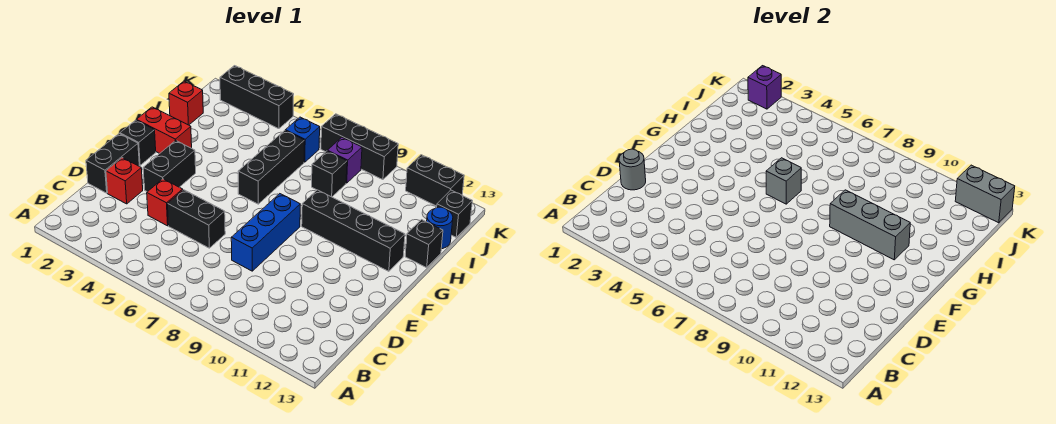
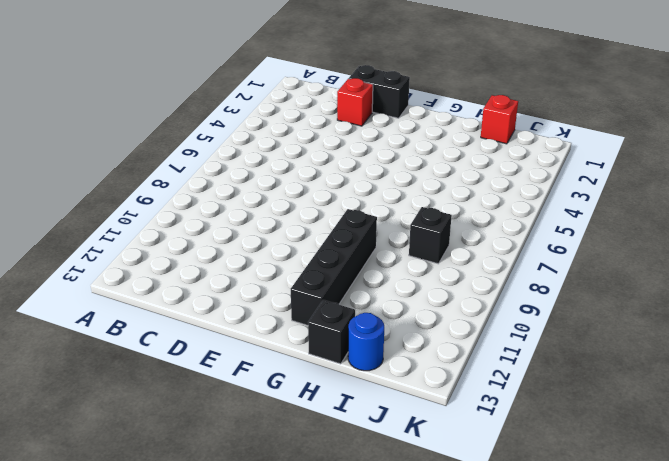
none -> red 1x1 brick [147,179,183,226]
none -> black 1x2 brick [168,190,225,248]
none -> blue 1x3 brick [231,194,300,271]

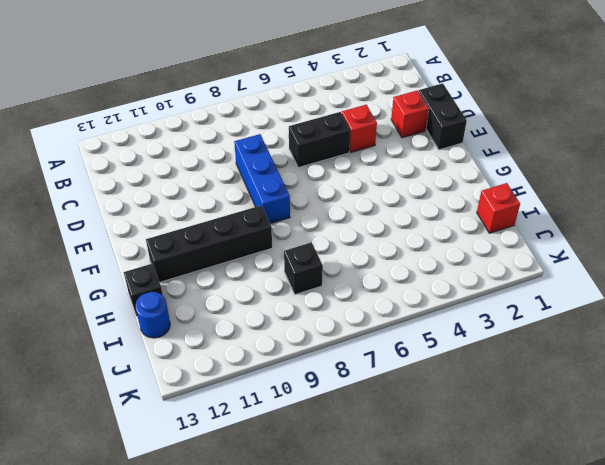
none -> black 1x2 brick [143,140,196,192]
none -> black 1x1 brick [120,120,156,165]
none -> red 1x2 brick [137,107,192,154]

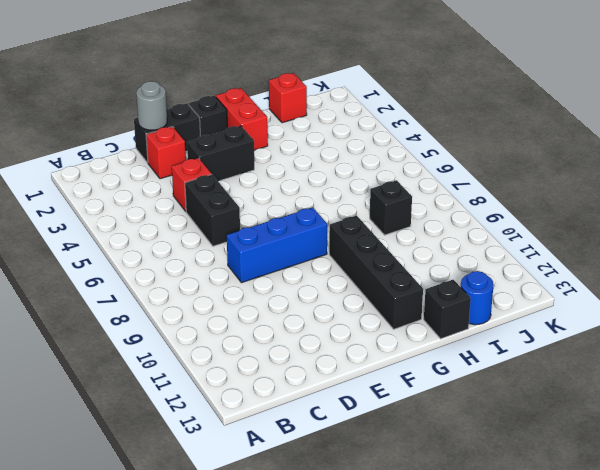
none -> black 1x3 brick [238,131,305,204]
none -> blue 1x1 brick [285,117,320,162]
none -> purple 1x1 brick [327,137,362,183]

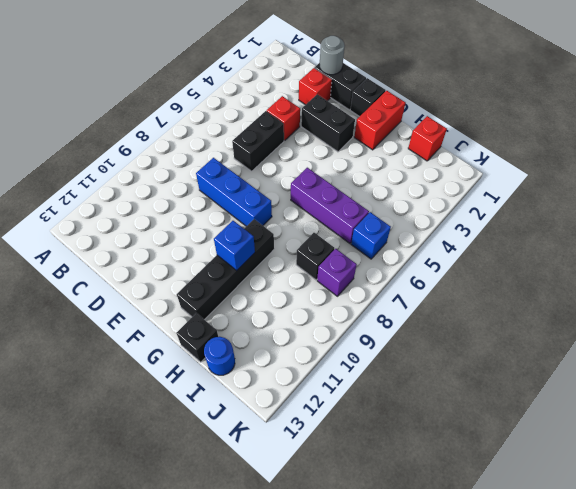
purple 1x3 brick [291,168,369,243] -> black 1x3 brick [238,131,305,204]
blue 1x1 brick [214,221,255,271] -> grey 1x3 brick [830,190,910,260]
none -> black 1x1 brick [437,190,472,237]
none -> black 1x3 brick [220,66,294,129]
none -> black 1x3 brick [321,114,398,180]

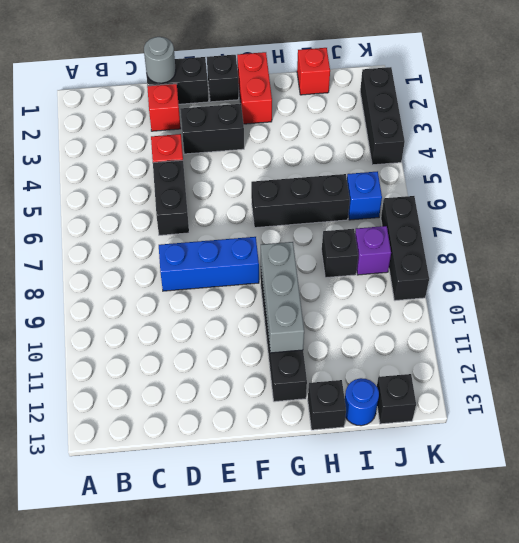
none -> black 1x2 brick [406,155,464,206]
none -> grey 1x1 brick [766,158,801,204]
none -> purple 1x1 brick [748,66,781,109]

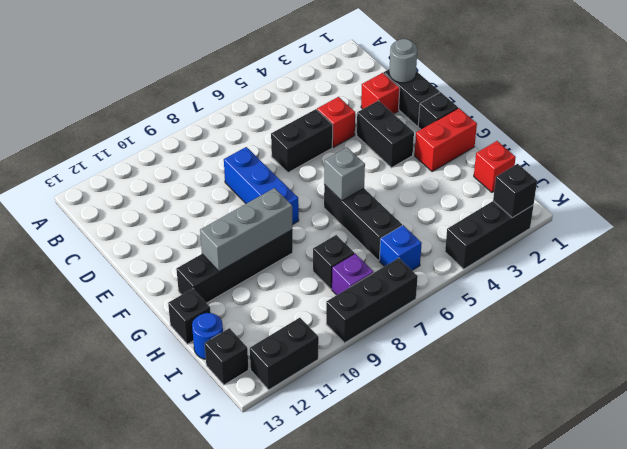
black 1x1 brick [493,164,537,218] -> purple 1x1 brick [748,66,781,109]
none -> grey 1x2 brick [955,165,1015,223]

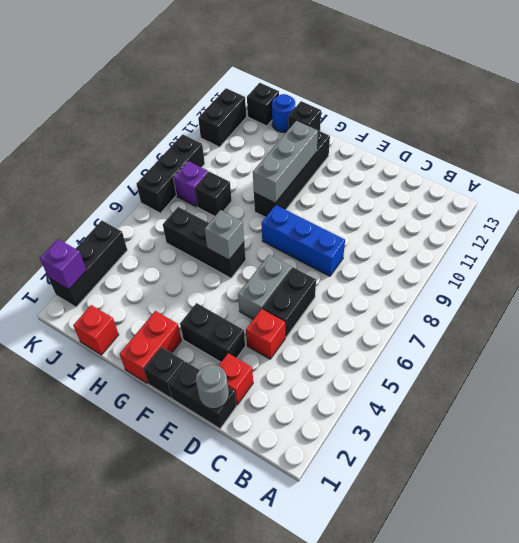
grey 1x2 brick [238,255,292,319] -> grey 1x2 brick moved to [955,165,1015,223]
none -> blue 1x1 brick [285,117,320,162]

